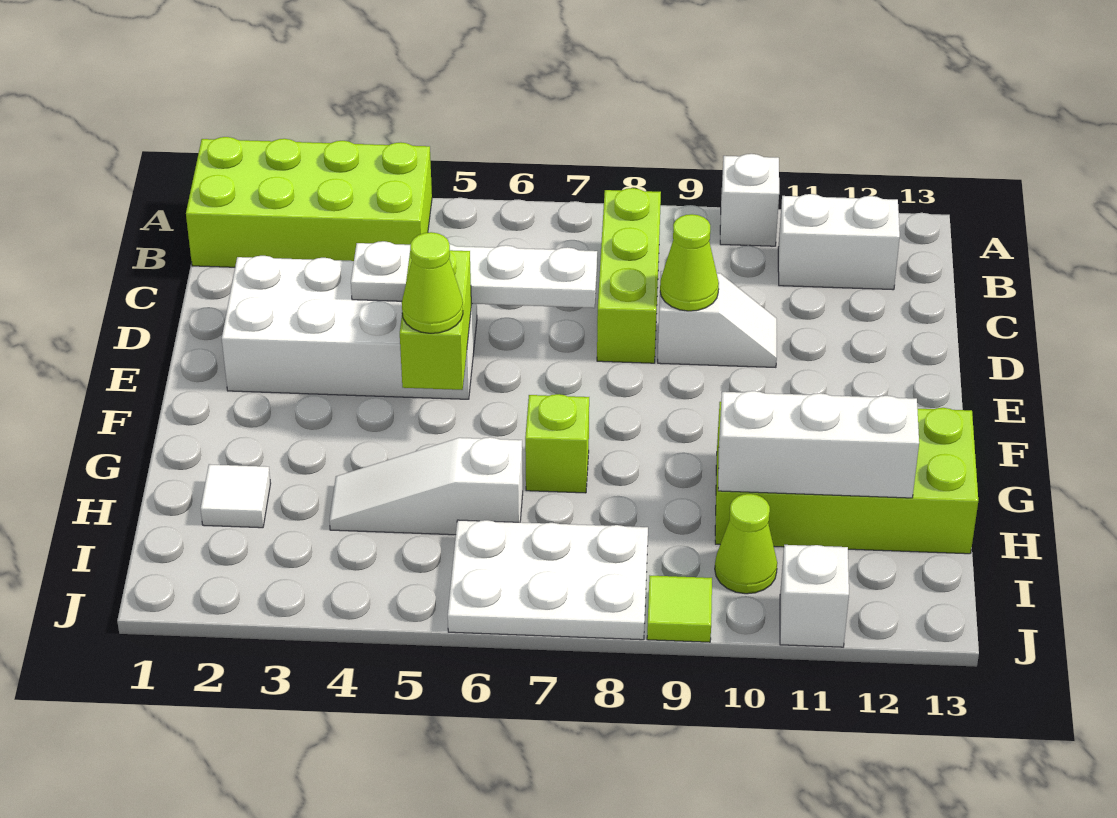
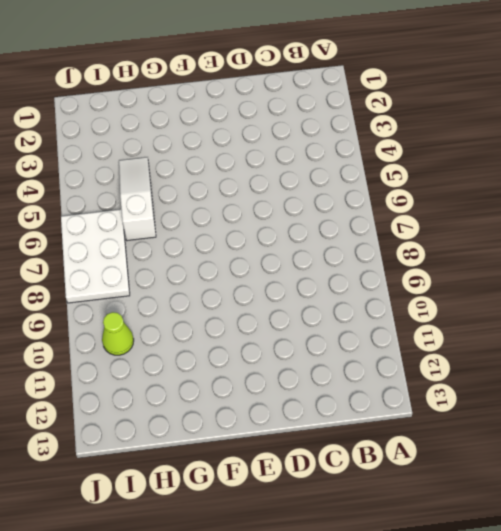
none -> lime 2x4 brick [186,137,432,267]
none -> white 1x1 brick [720,154,779,246]
none -> lime 1x3 brick [597,188,661,363]

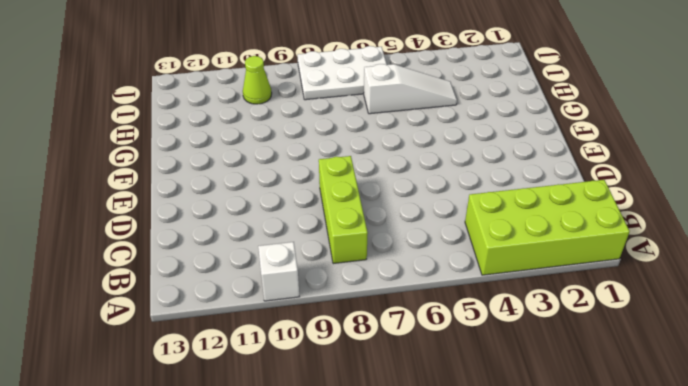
none -> white 1x2 brick [778,194,900,290]
none -> white 2x4 brick [222,256,477,399]
none -> white 1x2 slope [658,271,777,367]

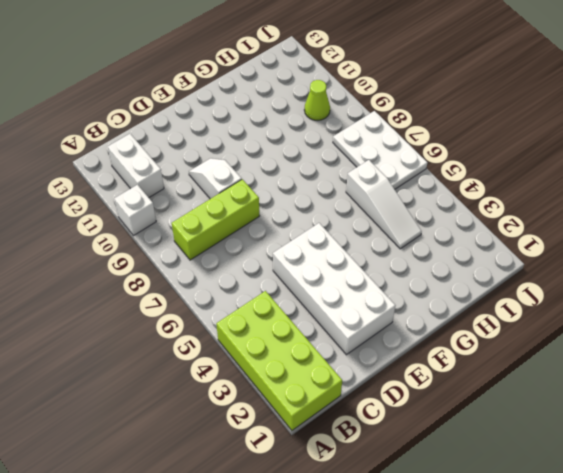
none -> lime 1x1 brick [525,394,589,493]
none -> lime 2x4 brick [715,402,978,554]
none -> white 1x1 tile [201,464,271,528]

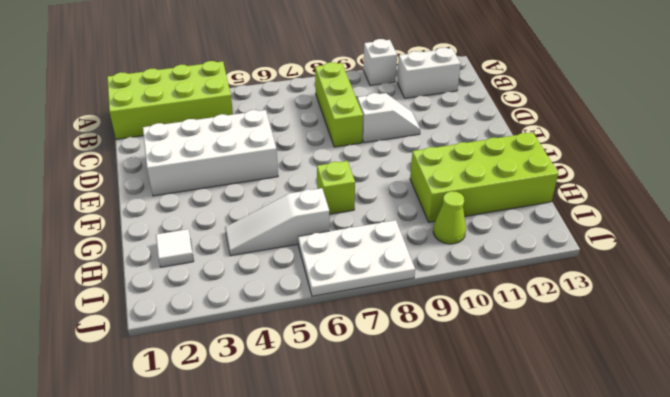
none -> lime 1x1 tile [647,576,712,642]
none -> white 1x1 brick [780,545,849,647]
none -> white 1x4 plate [351,241,597,308]

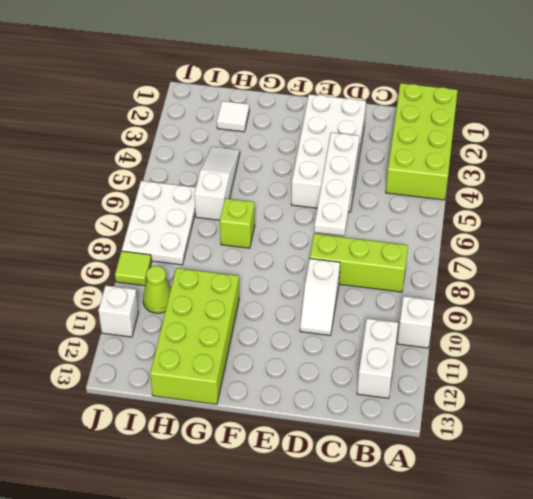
none -> lime 1x1 cone [660,214,719,311]
none -> lime 1x2 brick [400,250,471,390]
none -> white 1x3 brick [718,391,919,498]

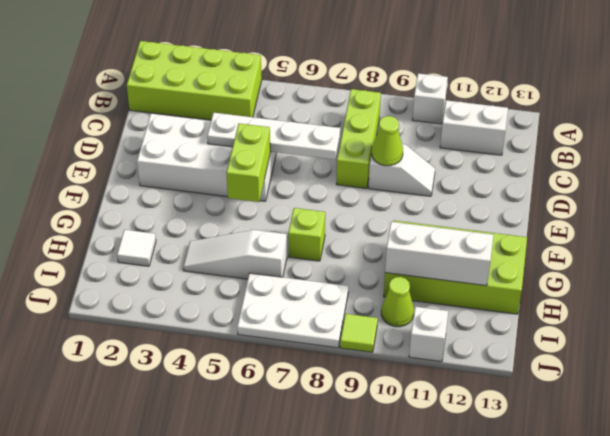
none -> lime 1x1 cone [402,232,463,333]

